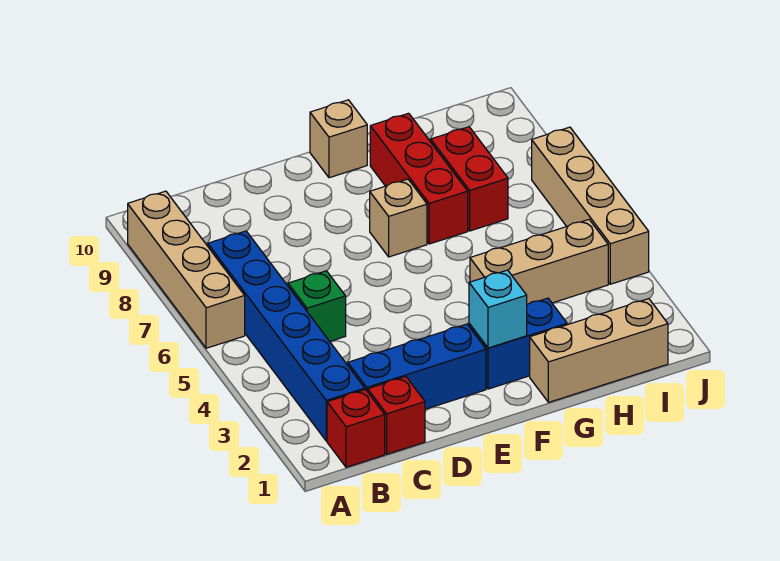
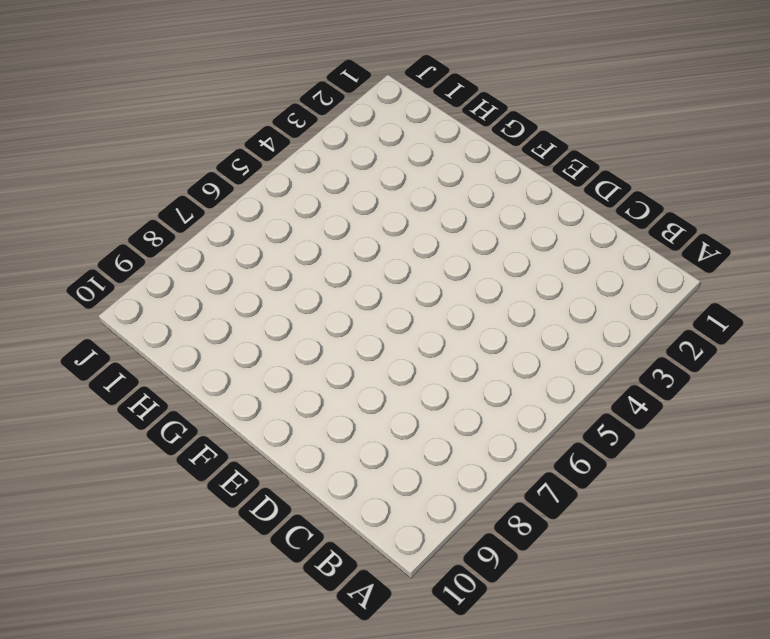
none -> tan 1x4 brick [128,191,245,348]
none -> red 1x1 brick [327,390,385,467]
none -> blue 1x6 brick [208,231,365,441]

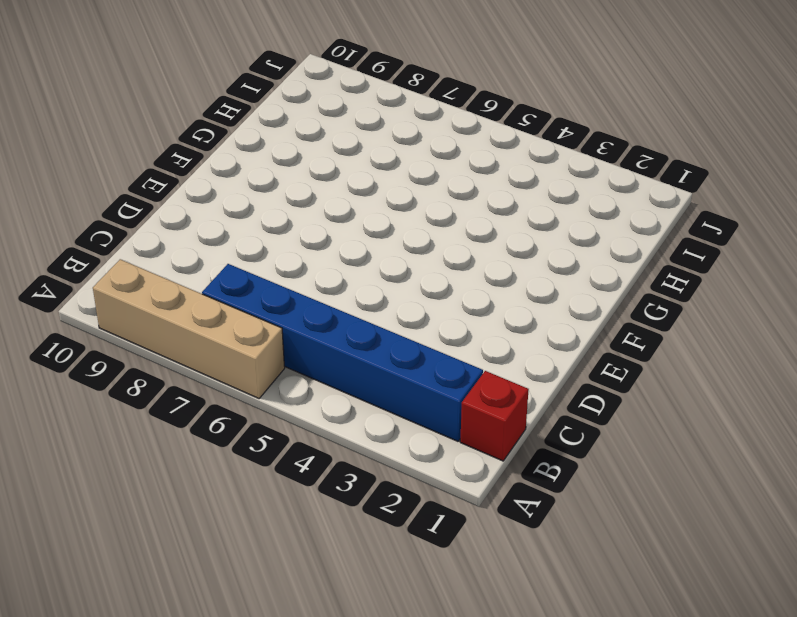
none -> red 1x1 brick [368,377,425,454]
none -> blue 1x3 brick [348,324,486,409]
none -> green 1x1 brick [288,271,346,341]

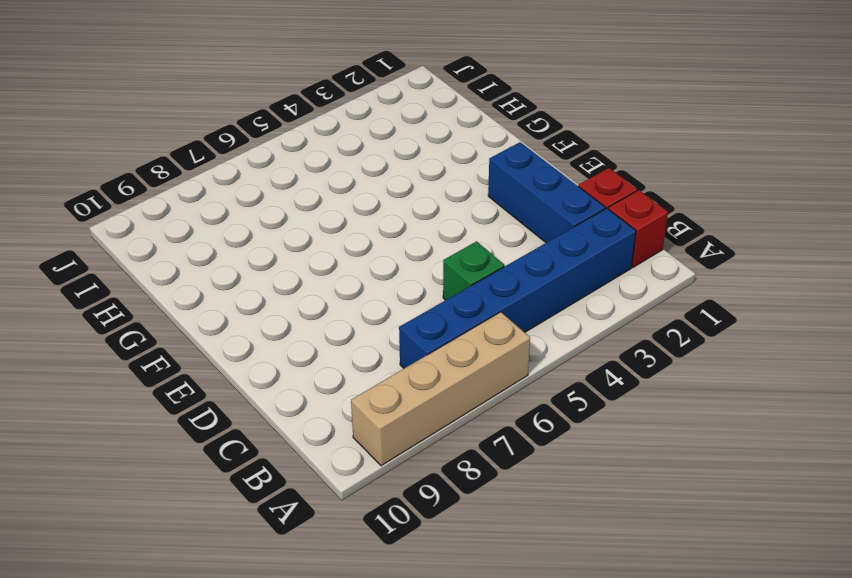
none -> blue 1x2 brick [469,298,567,389]
none -> tan 1x1 brick [370,179,427,257]
none -> tan 1x1 brick [310,100,367,178]

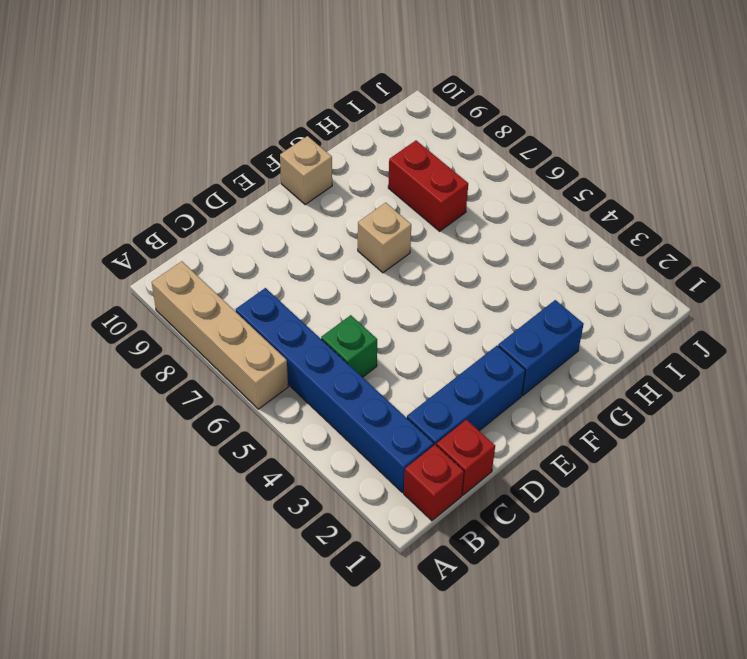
none -> tan 1x3 brick [530,299,668,402]
none -> tan 1x3 brick [470,220,608,304]
none -> red 1x3 brick [370,113,468,244]

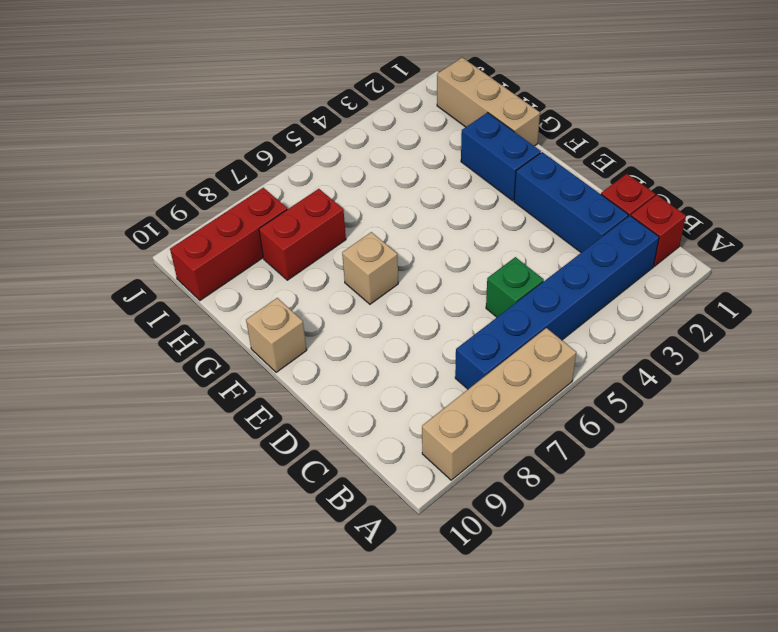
red 1x3 brick [170,188,287,300] -> red 1x3 brick moved to [370,113,468,244]
none -> tan 1x3 brick [470,220,608,304]
none -> tan 1x4 brick [532,127,649,284]
none -> cyan 1x1 brick [469,270,527,348]

